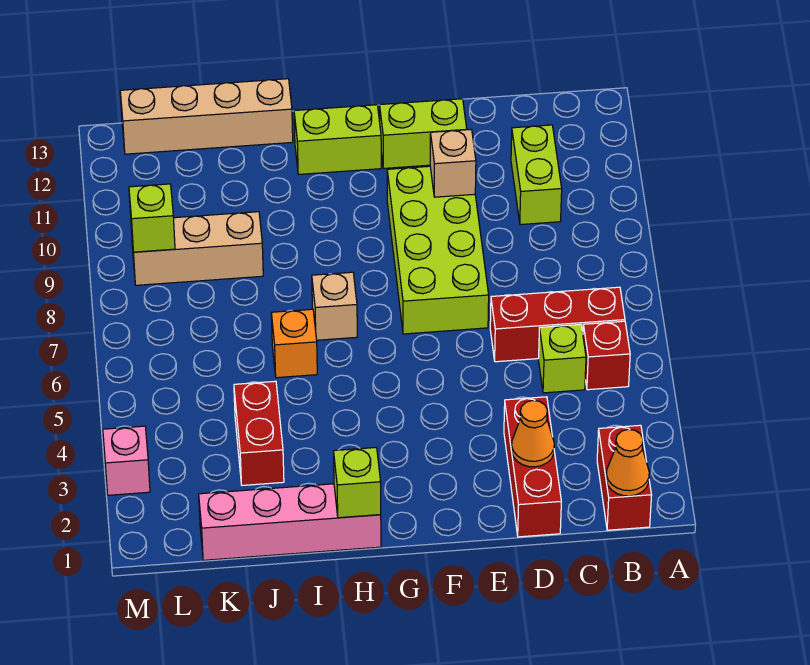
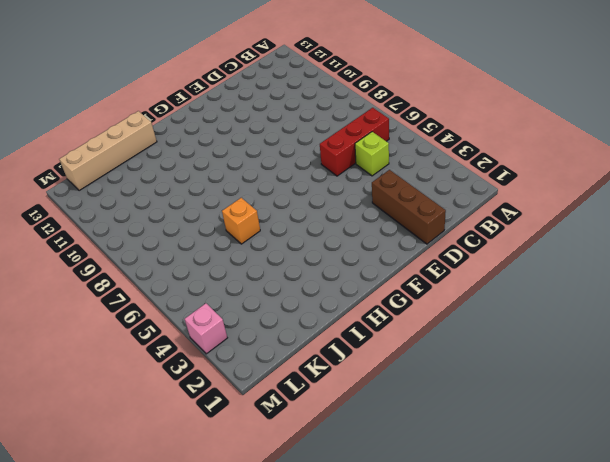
brown 1x3 brick [372,170,446,244] -> red 1x3 brick [504,397,561,537]
none -> red 1x2 brick [597,425,651,530]
none -> red 1x1 brick [583,321,630,390]
none -> lime 1x2 brick [511,125,562,225]

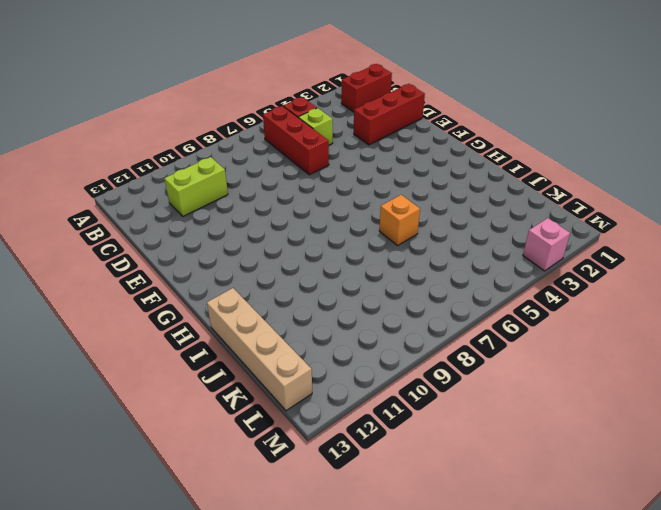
none -> lime 2x4 brick [387,166,489,334]
none -> lime 1x2 brick [380,99,467,168]
none -> lime 1x2 brick [294,105,381,174]

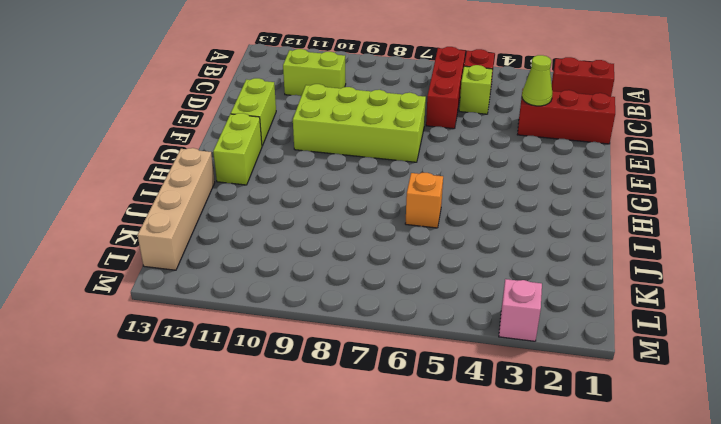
lime 1x1 cone [522,55,552,106] -> none
none -> pink 1x4 brick [199,484,381,560]
none -> tan 1x1 brick [312,272,357,340]
none -> red 1x2 brick [234,381,284,485]

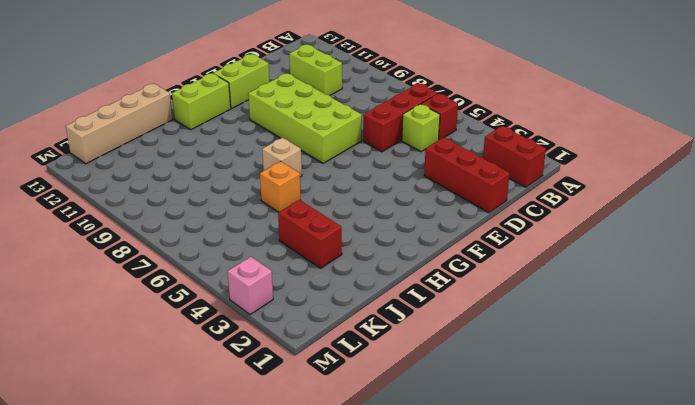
none -> pink 1x4 brick [199,484,381,560]
none -> tan 1x3 brick [131,212,263,285]
none -> orange 1x1 cone [606,429,649,496]

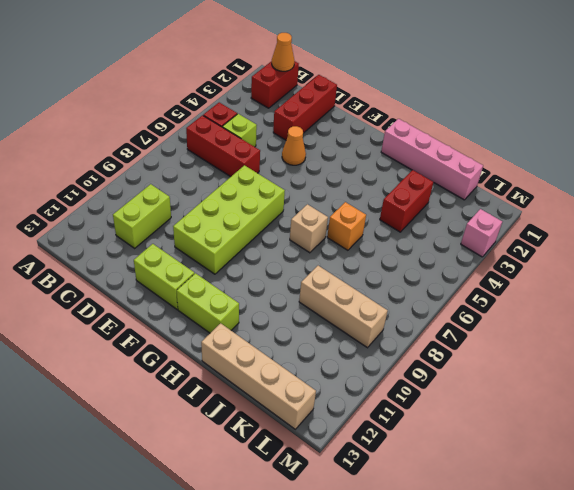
orange 1x1 cone [282,126,306,165] -> orange 1x1 cone moved to [512,400,554,467]
none -> tan 1x1 brick [430,129,476,197]
none -> lime 1x1 brick [334,448,381,518]
none -> lime 1x1 brick [129,184,175,252]

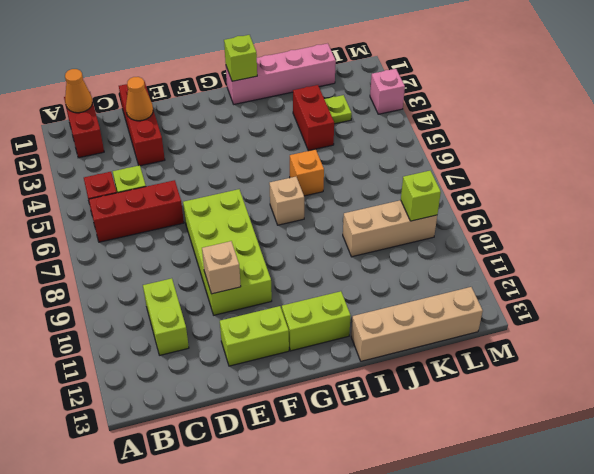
lime 1x1 plate [324,95,352,124] -> none

